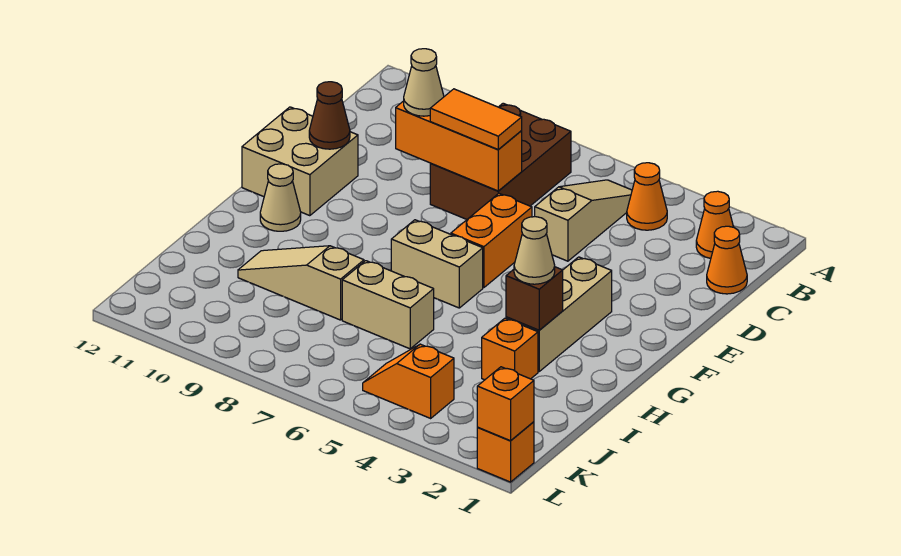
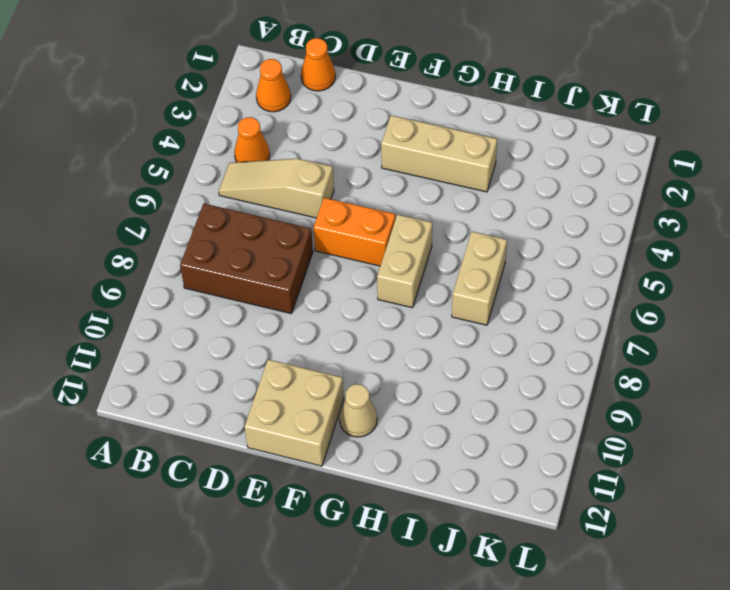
none -> orange 1x1 brick [482,318,538,380]
none -> tan 1x3 slope [238,246,364,320]
none -> orange 1x2 slope [363,344,454,418]

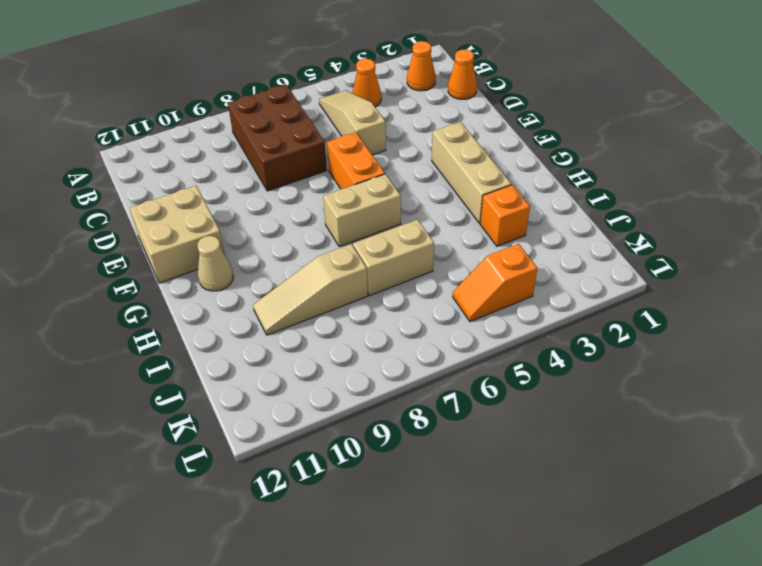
none -> orange 1x1 brick [477,422,534,482]
none -> orange 1x3 brick [396,101,522,191]
none -> brown 1x1 cone [309,82,350,149]

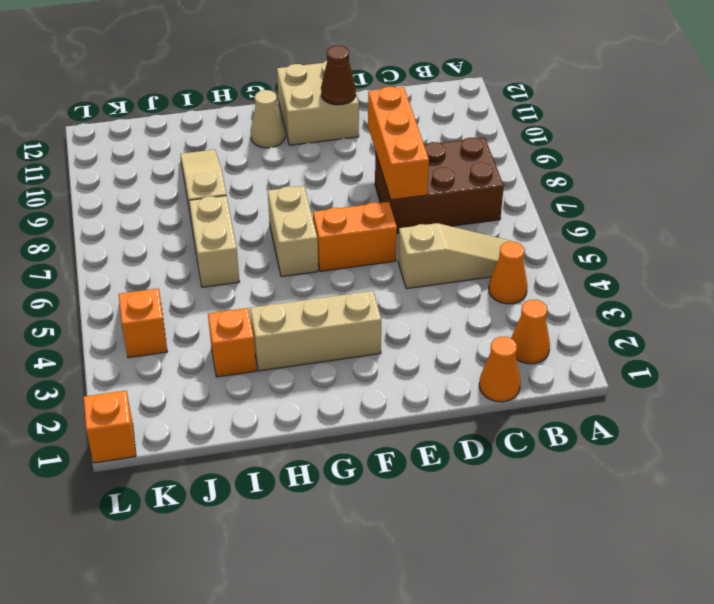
none -> brown 1x1 brick [506,267,563,330]
none -> orange 1x1 brick [477,367,534,441]
none -> orange 1x2 tile [430,89,522,150]

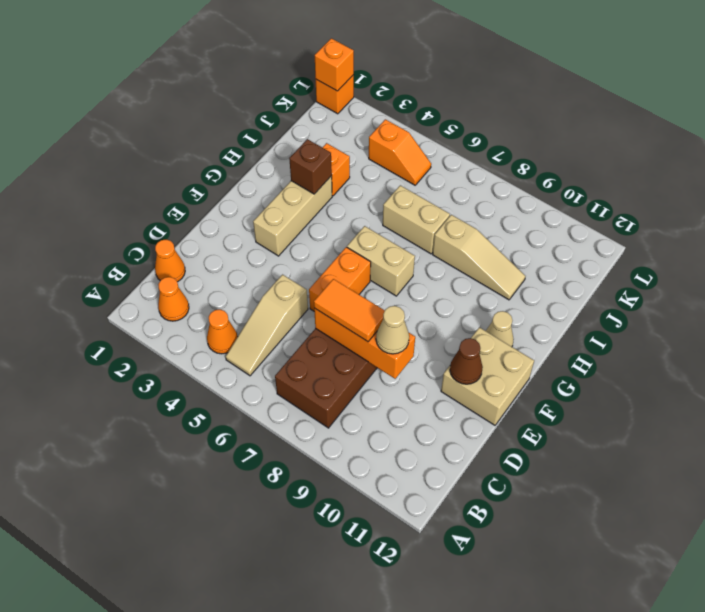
none -> tan 1x1 cone [514,217,555,284]

